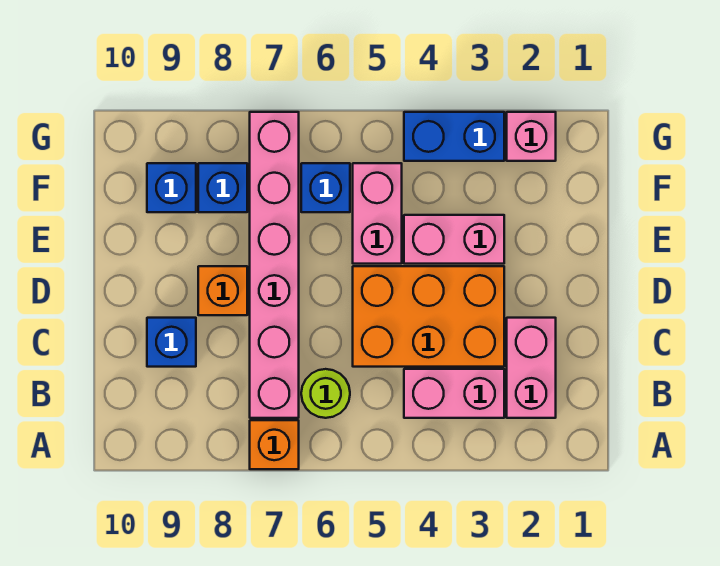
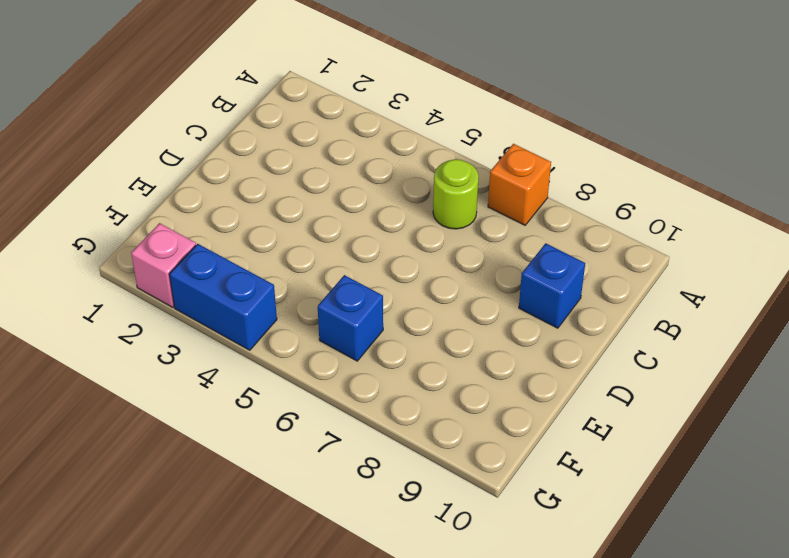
none -> pink 1x2 brick [507,318,556,418]
none -> pink 1x2 brick [404,369,504,418]
none -> pink 1x6 brick [250,112,299,418]

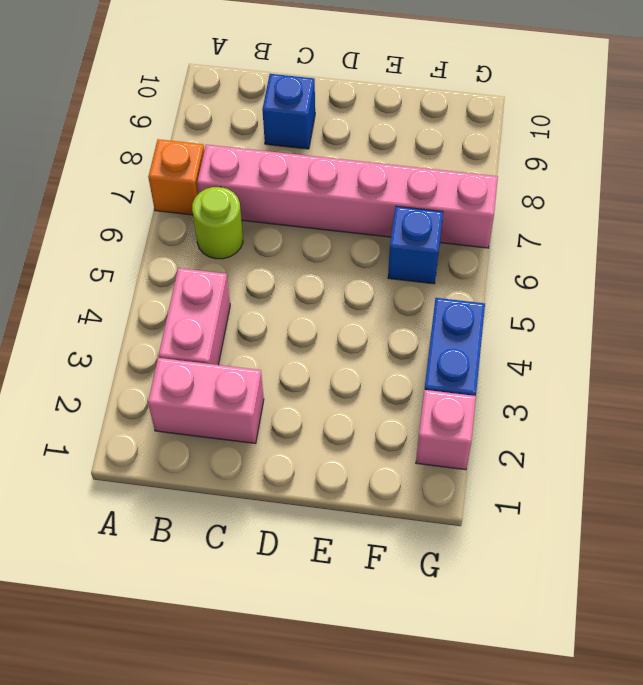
none -> orange 2x3 brick [353,266,504,367]
none -> orange 1x1 brick [198,266,247,315]
none -> pink 1x2 brick [404,215,504,264]

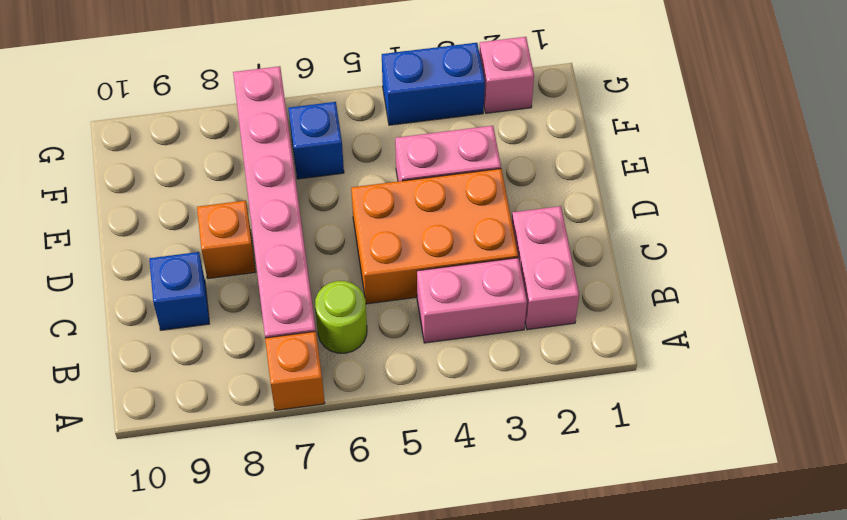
none -> pink 1x2 brick [353,163,402,264]
none -> blue 1x1 brick [198,163,247,212]
none -> blue 1x1 brick [147,163,196,212]

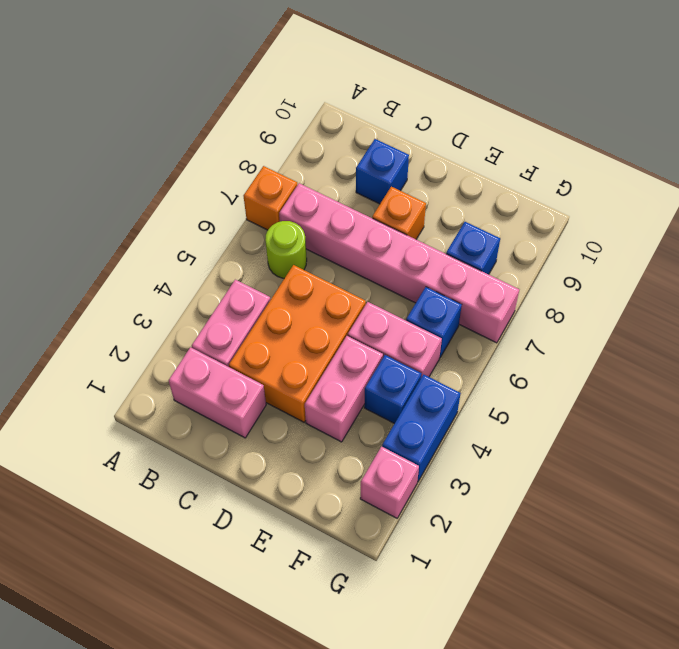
blue 1x1 brick [364,355,421,424] -> blue 1x1 brick moved to [147,163,196,212]

